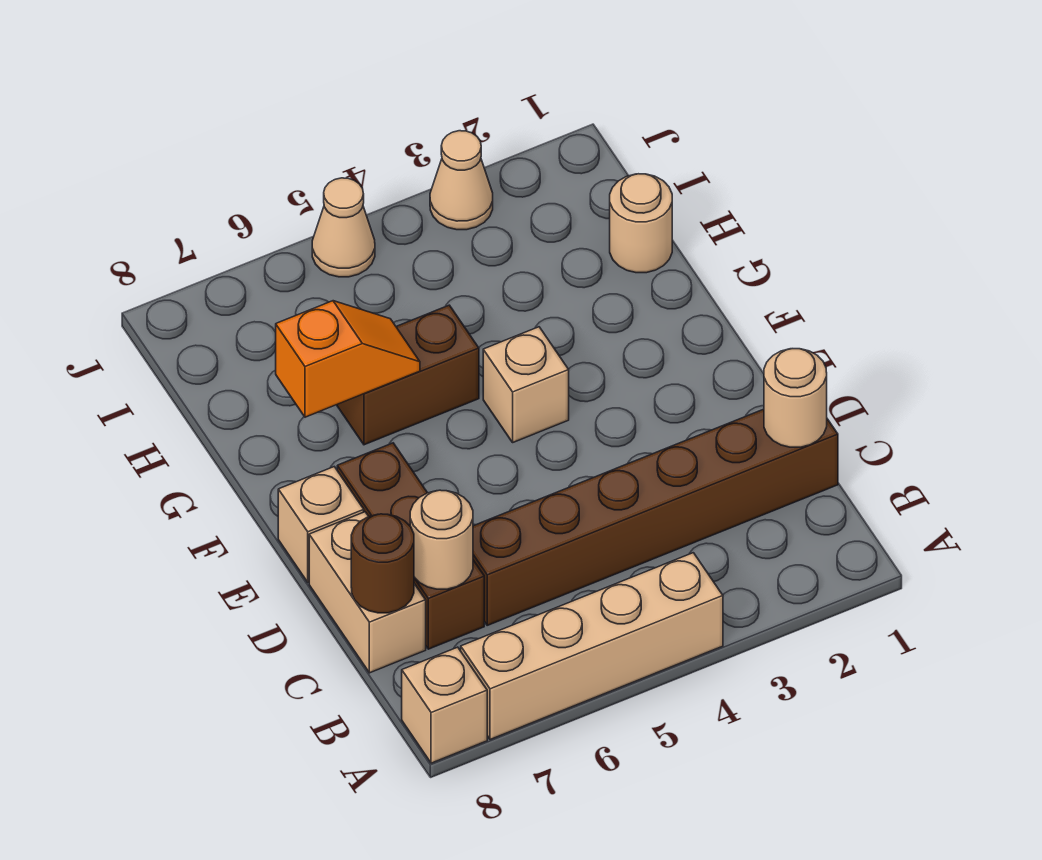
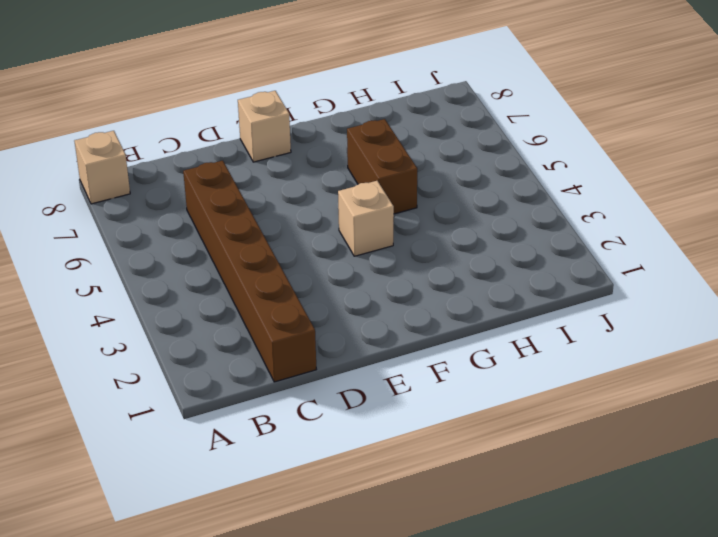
none -> tan 1x4 brick [461,553,723,740]
none -> brown 1x3 brick [337,443,484,649]
none -> tan 1x2 brick [309,512,426,673]

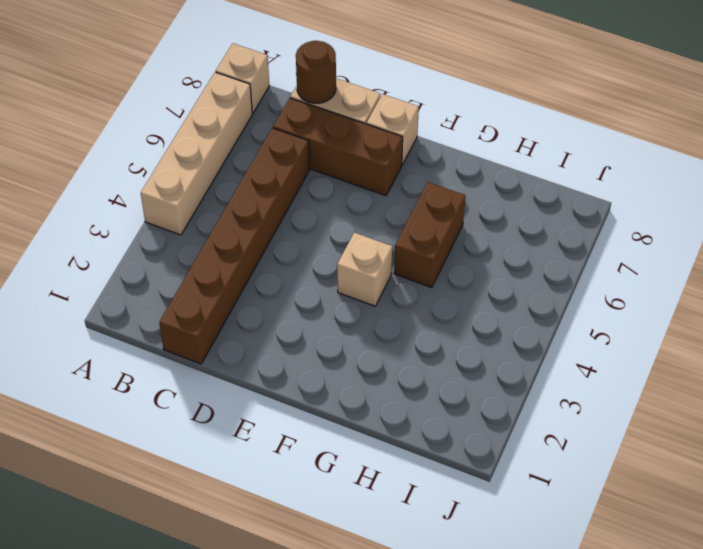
none -> tan 1x1 round brick [610,174,672,273]
none -> tan 1x1 cone [430,131,493,230]
none -> tan 1x1 cone [312,178,375,277]

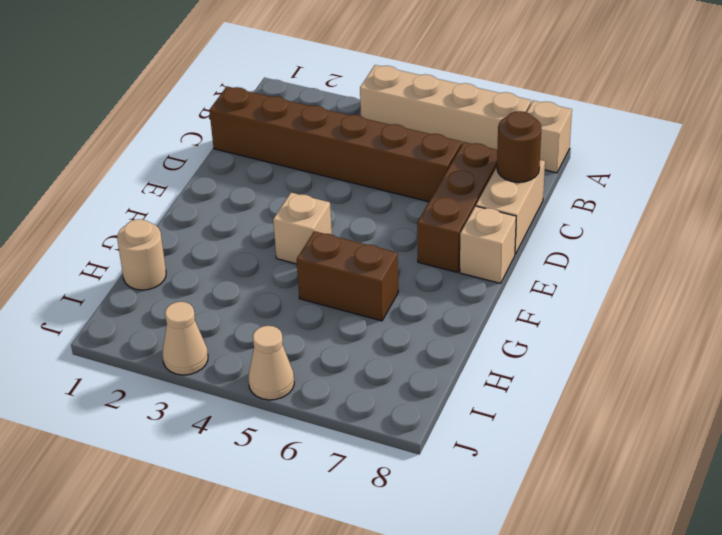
none -> tan 1x1 round brick [764,349,827,447]
none -> tan 1x1 round brick [410,490,473,589]
none -> orange 1x2 slope [276,301,420,417]

